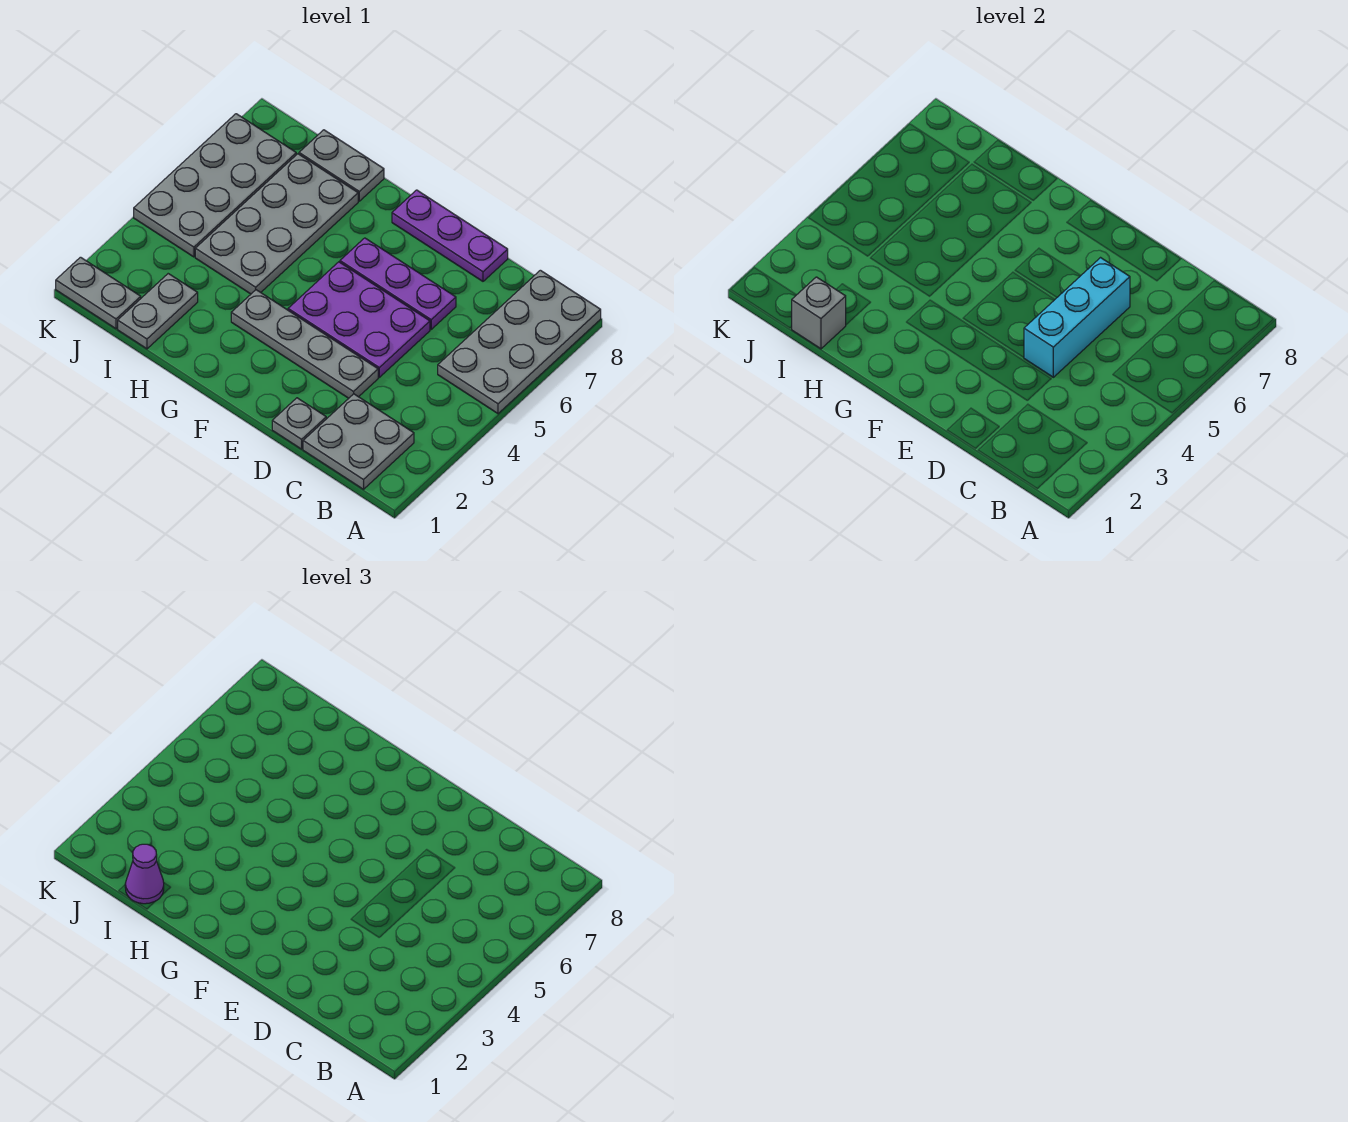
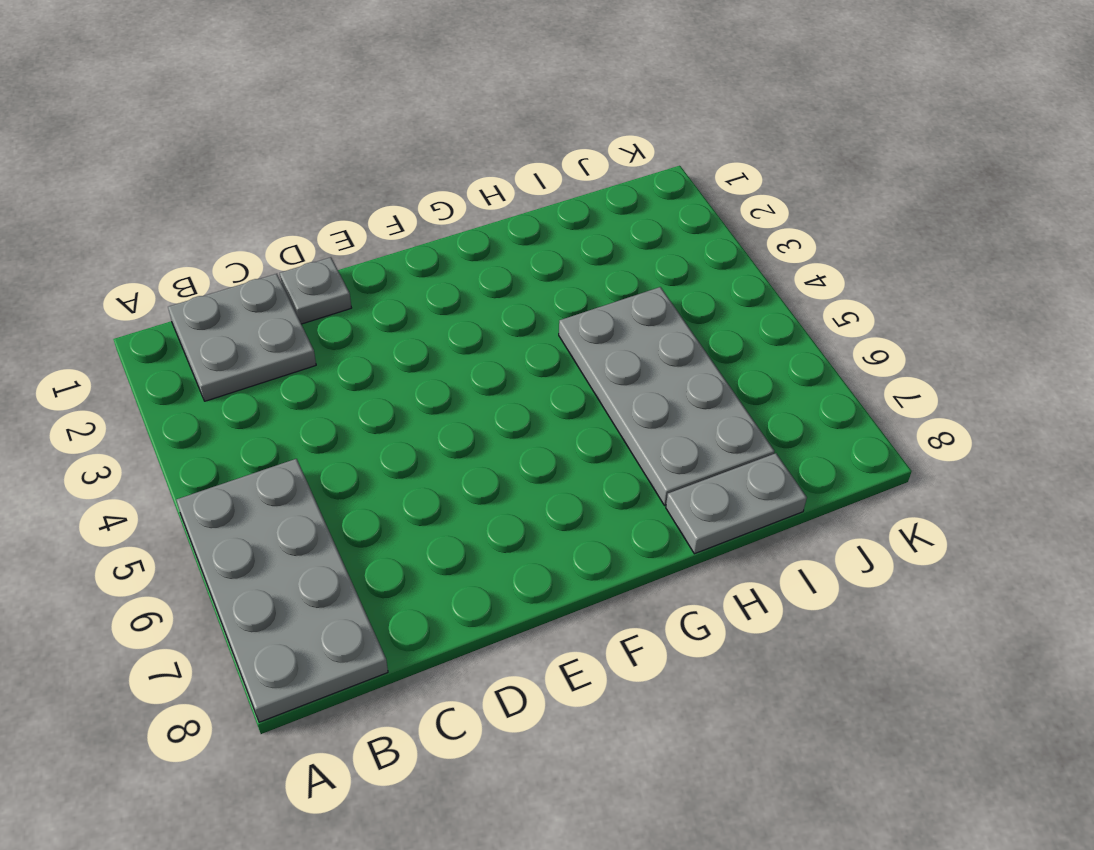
none -> grey 1x4 plate [231,290,378,398]
none -> purple 2x3 plate [288,262,430,377]
none -> purple 1x3 plate [340,238,456,329]

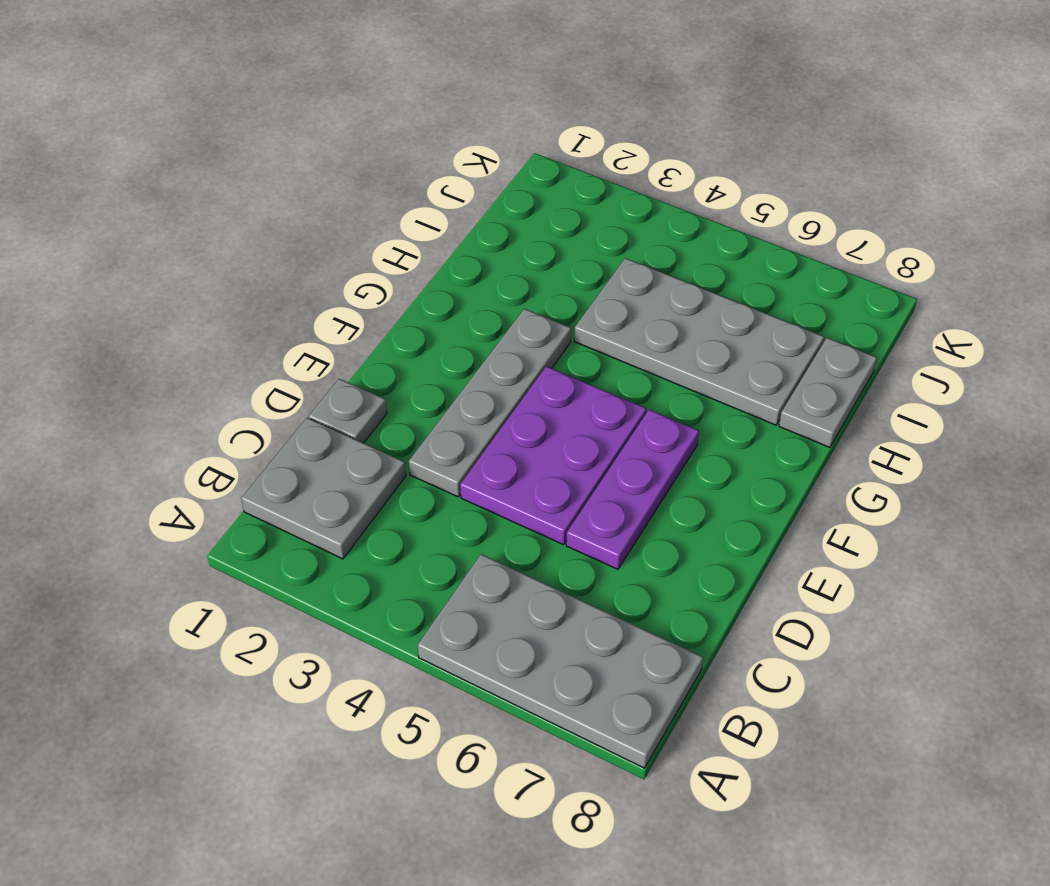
none -> purple 1x3 plate [392,190,508,281]
none -> grey 1x2 plate [118,274,198,349]
none -> grey 1x2 plate [56,257,141,329]

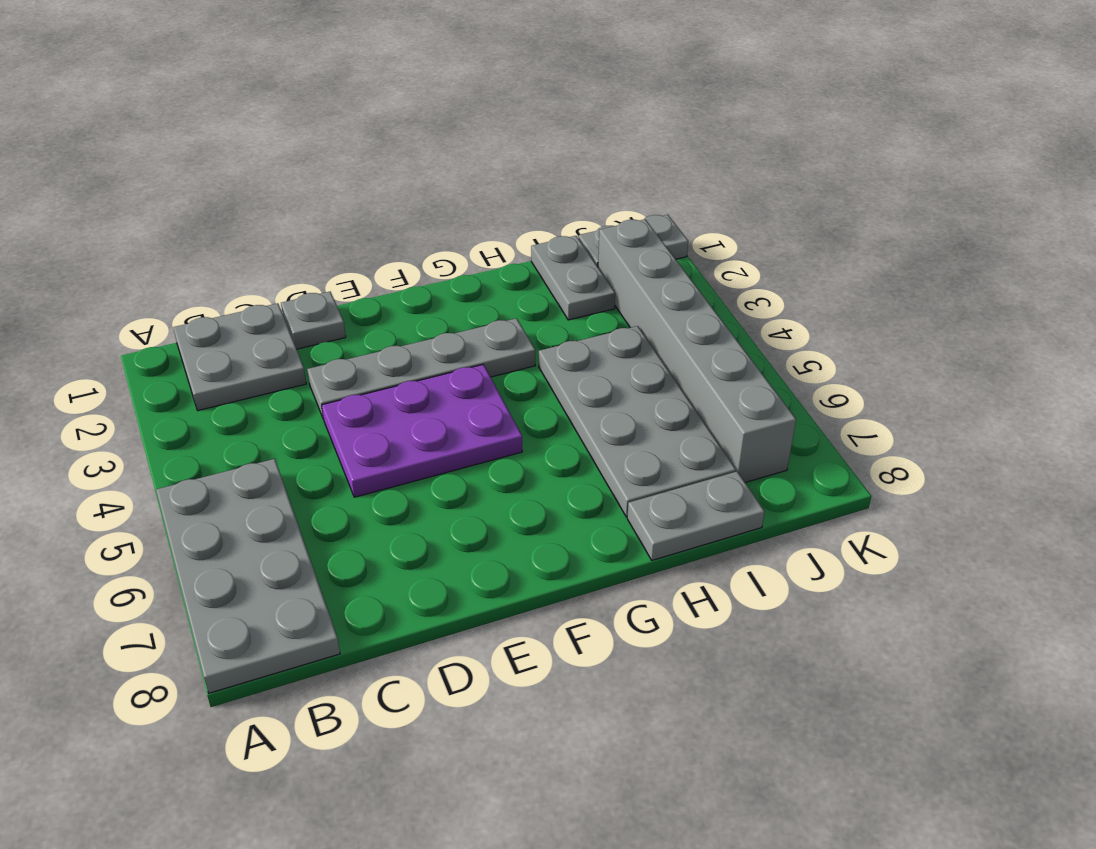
grey 1x6 brick [598,219,796,482] -> grey 2x4 plate [134,114,296,257]
none -> purple 1x3 plate [340,238,456,329]
none -> purple 1x3 plate [392,190,508,281]
none -> cyan 1x3 brick [1024,258,1130,377]

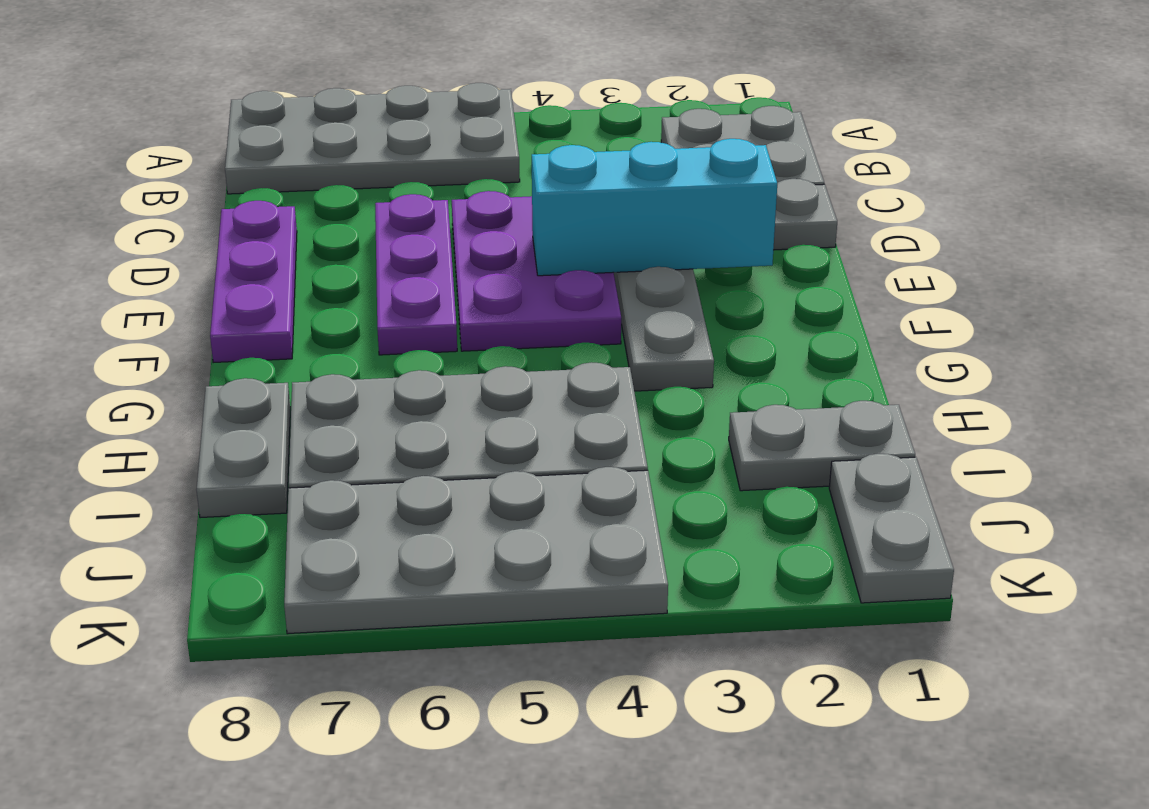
cyan 1x3 brick [532,139,777,276] -> cyan 1x3 brick moved to [1024,258,1130,377]
none -> grey 1x1 brick [792,277,846,349]
none -> purple 1x1 cone [125,844,164,904]

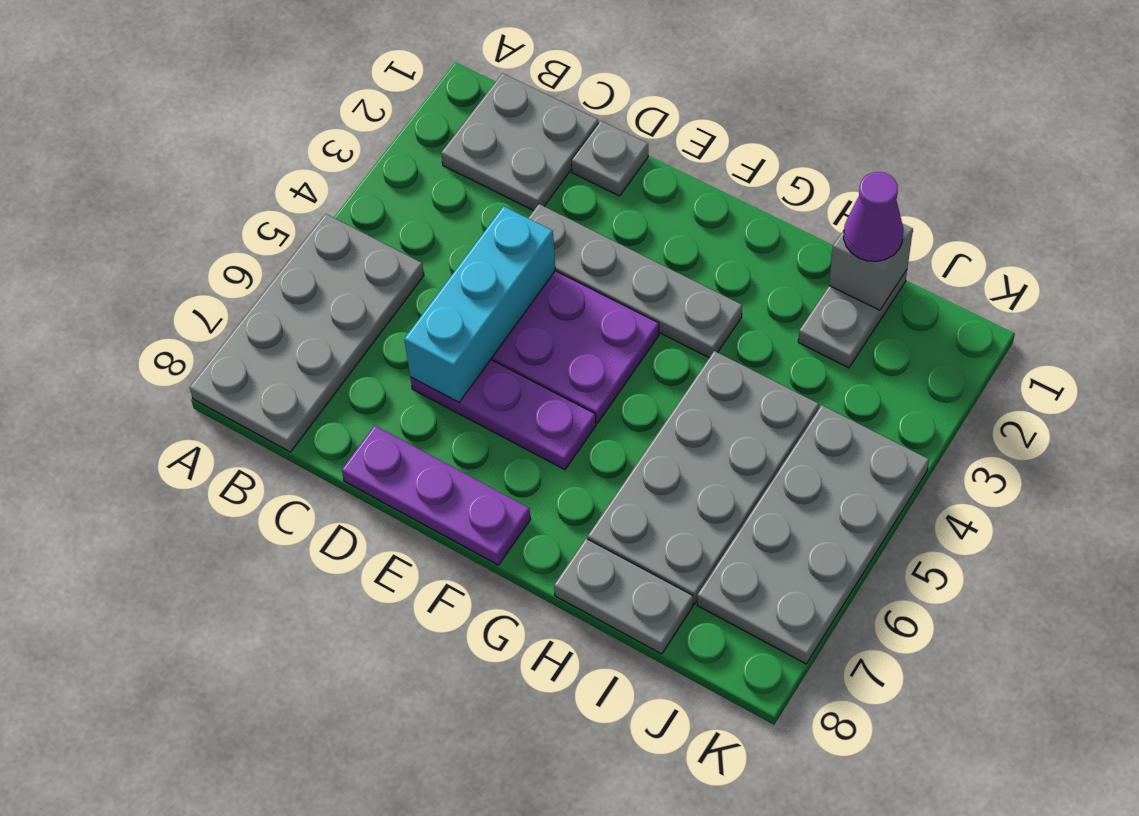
none -> grey 1x2 plate [56,257,141,329]

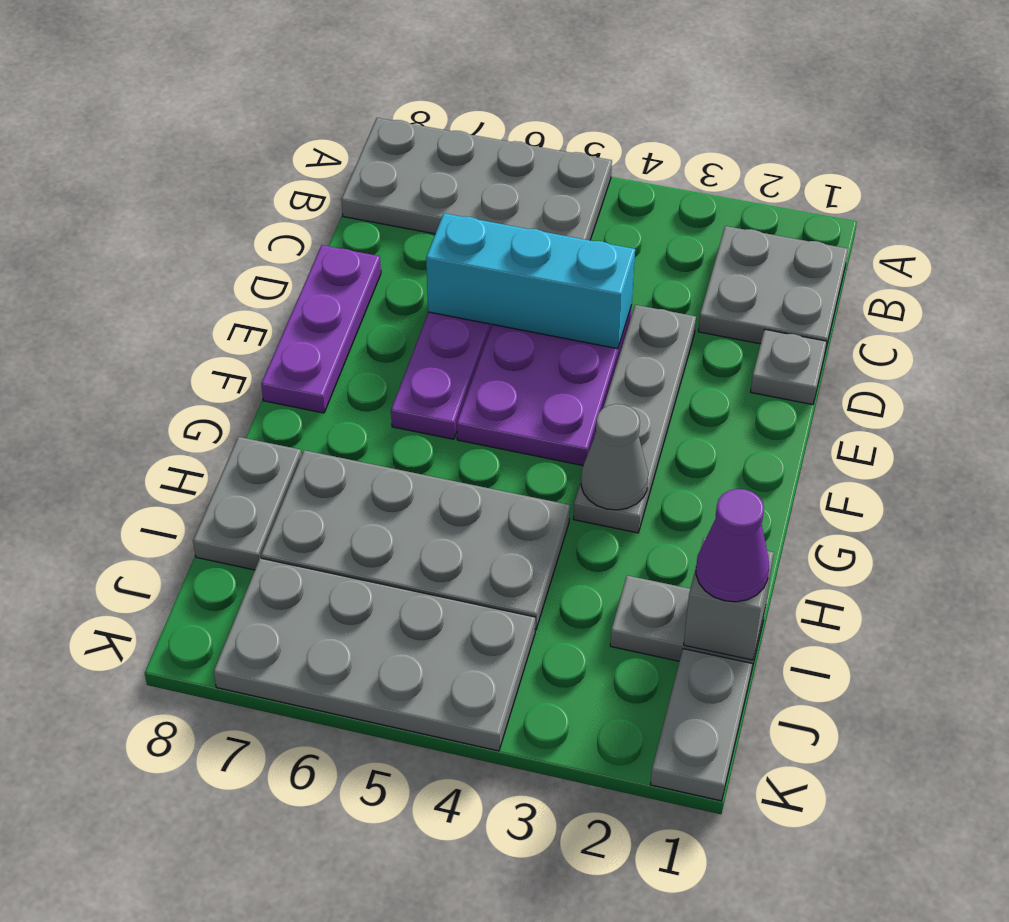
grey 1x1 cone [581,404,648,510] -> none

